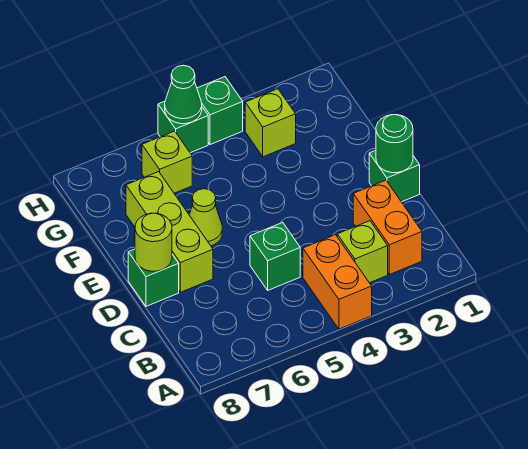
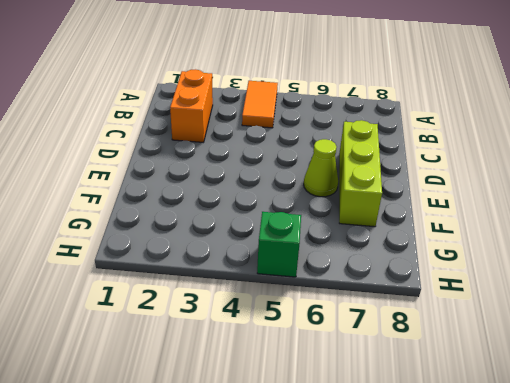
orange 1x2 tile [242,81,278,128] -> orange 1x2 brick [303,235,372,329]
none -> lime 1x1 brick [337,221,388,283]
none -> green 1x1 brick [250,222,300,290]
none -> green 1x1 brick [369,150,420,202]

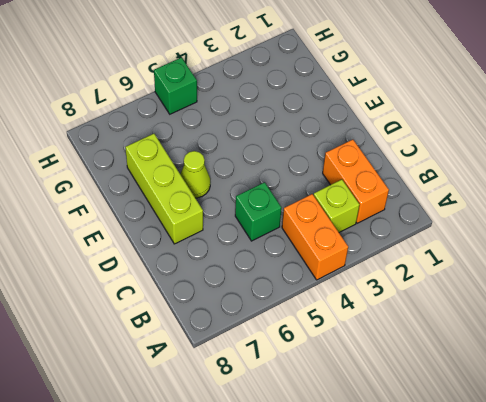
none -> green 1x1 brick [369,150,420,202]
none -> green 1x1 brick [128,249,179,306]
none -> lime 1x1 brick [245,89,296,157]

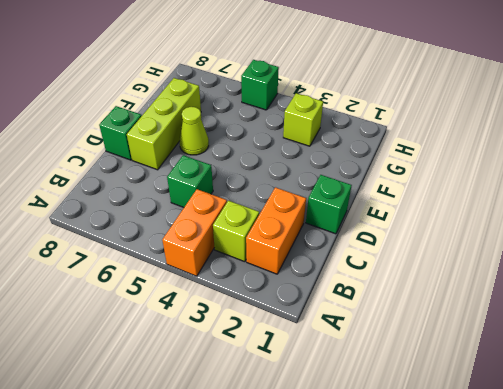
none -> lime 1x1 brick [142,131,192,193]
none -> green 1x1 brick [197,77,243,145]
none -> green 1x1 round brick [376,115,413,173]

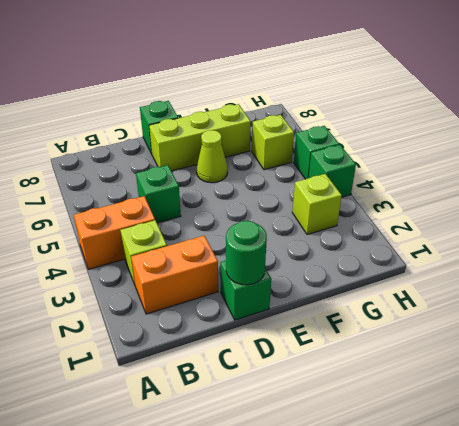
none -> lime 1x1 round brick [135,213,172,271]
none -> green 1x1 cone [165,65,202,124]

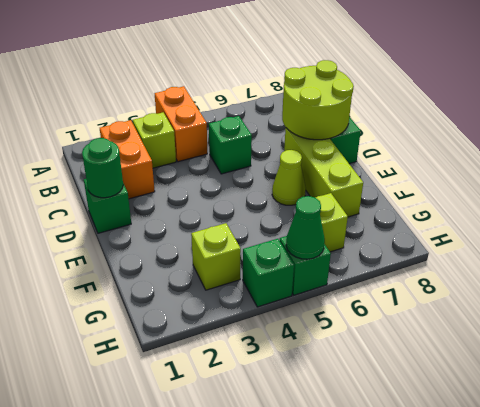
lime 2x2 round brick [282,60,354,140] -> lime 1x1 round brick [135,213,172,271]

